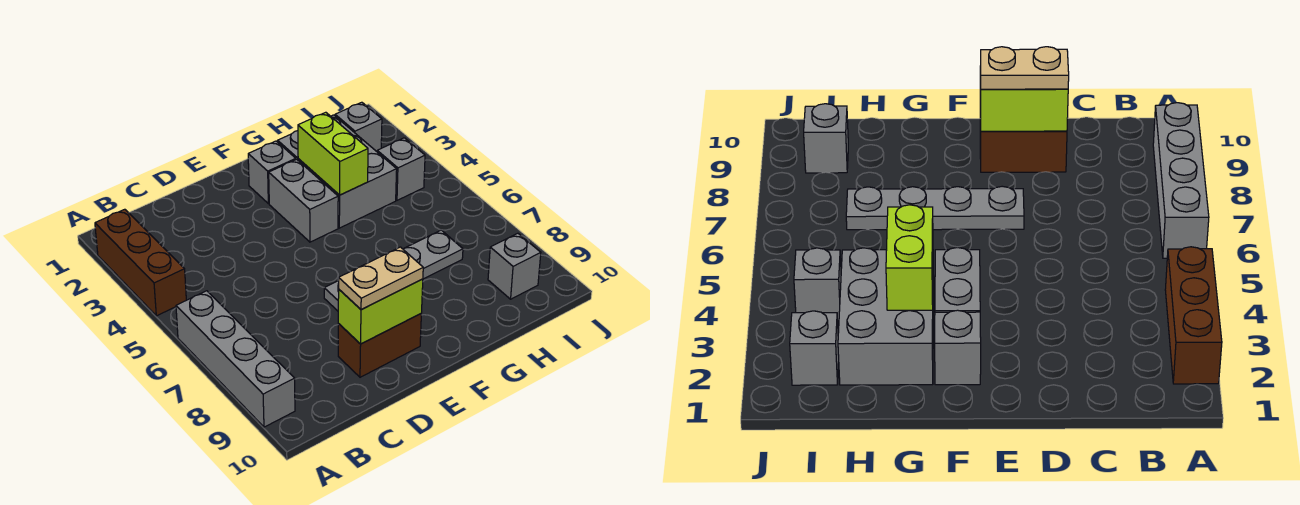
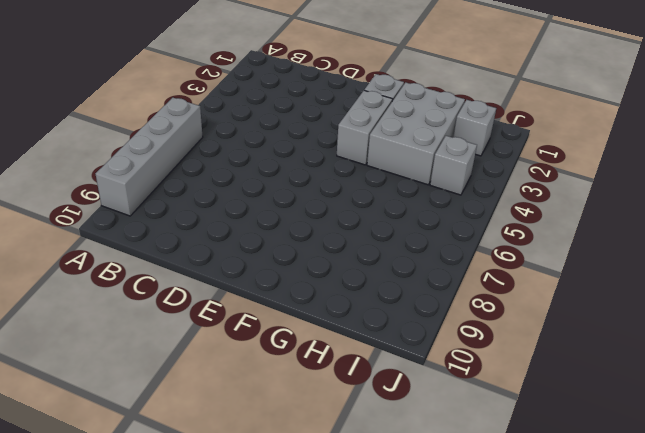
none -> brown 1x3 brick [95,209,186,316]
none -> brown 1x2 brick [338,314,421,377]
none -> grey 1x4 plate [324,230,463,311]

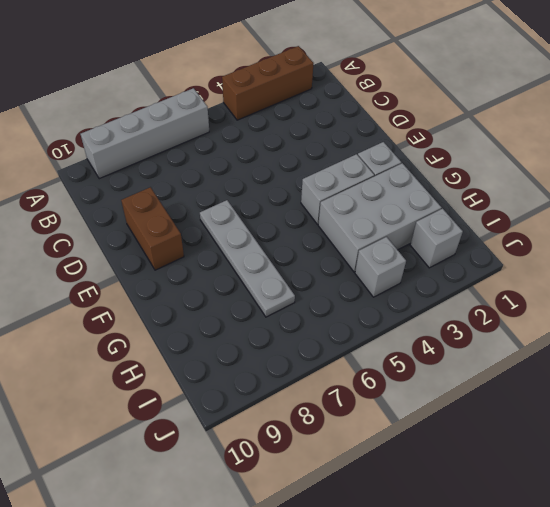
none -> grey 1x1 brick [488,233,541,299]
none -> lime 1x2 brick [338,279,423,344]
none -> lime 1x2 brick [298,112,368,195]

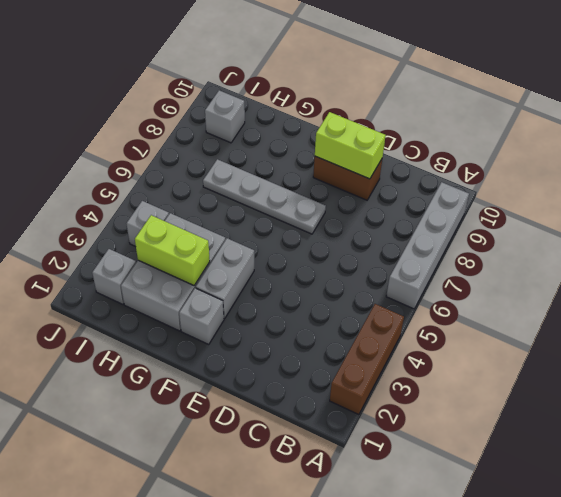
lime 1x2 brick [135,215,210,285] -> lime 1x2 brick turned to [298,112,368,195]
none -> tan 1x2 plate [339,247,423,310]

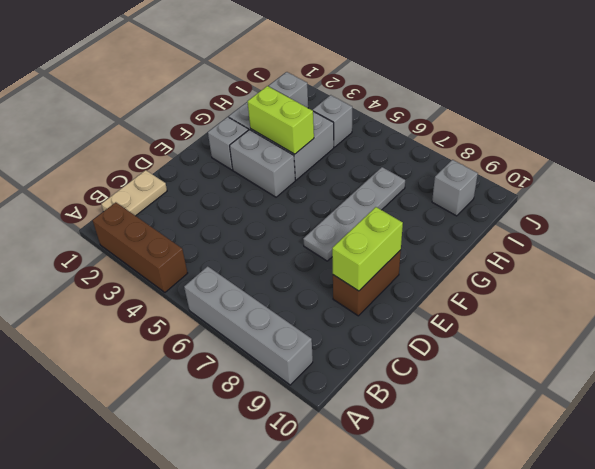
tan 1x2 plate [101,170,167,216] -> tan 1x2 plate moved to [339,247,423,310]

